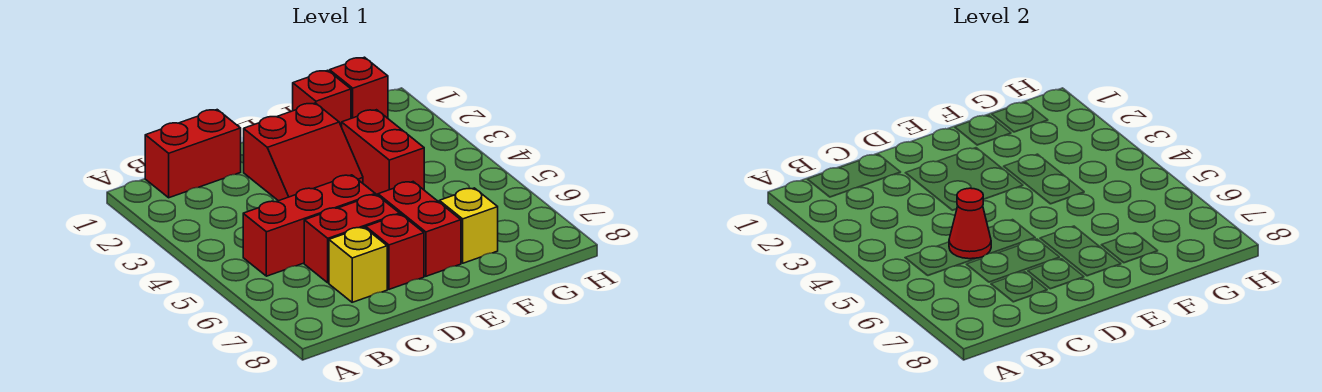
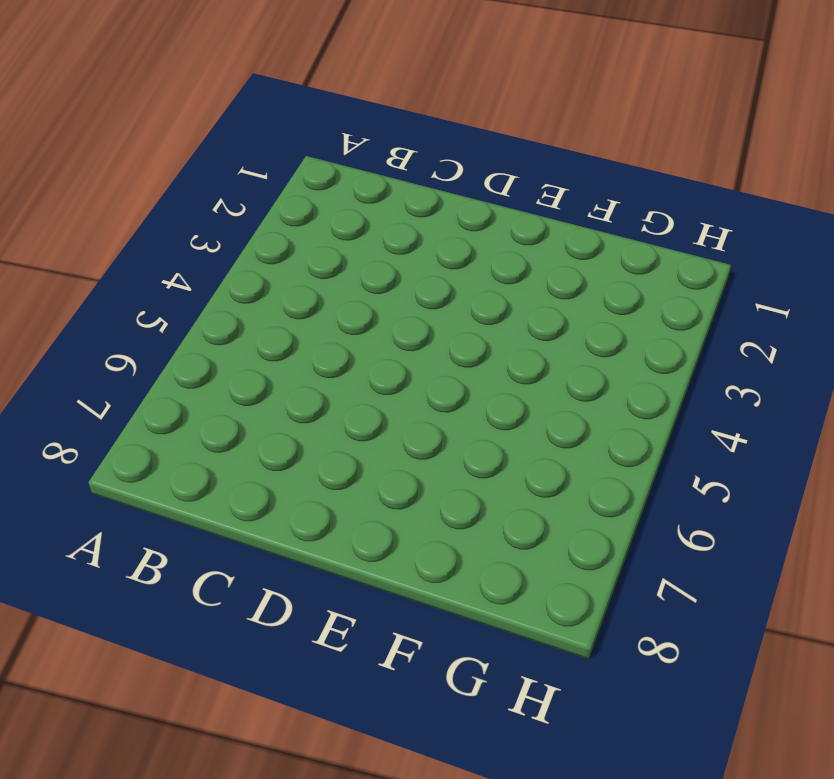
none -> red 1x2 brick [145,110,241,198]
none -> red 1x3 brick [243,175,375,276]
none -> red 1x2 brick [304,194,400,283]

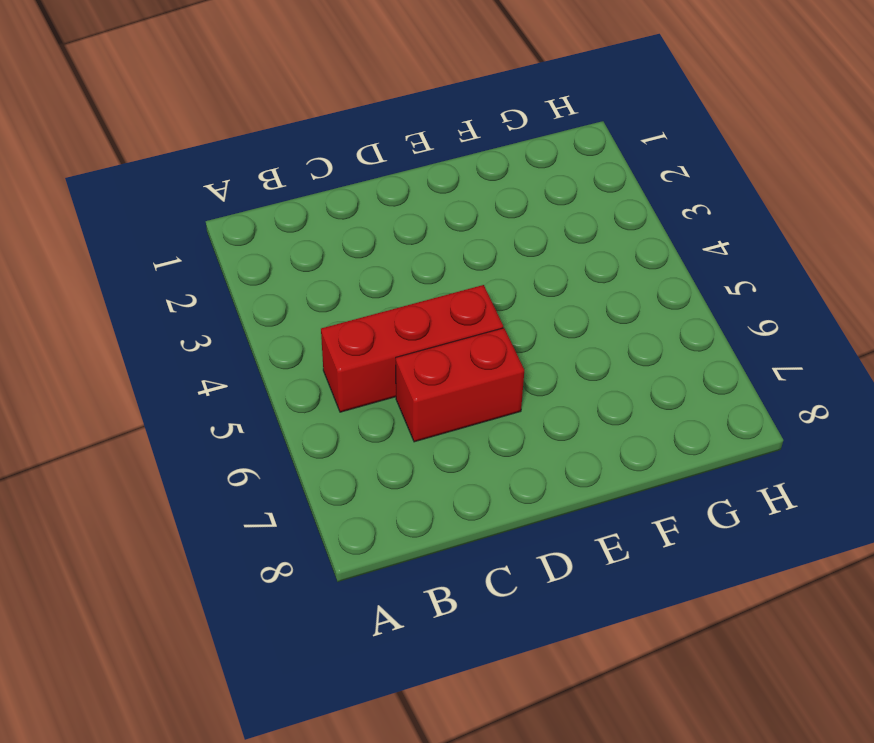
none -> red 1x2 brick [145,110,241,198]
none -> yellow 1x1 brick [329,227,387,302]
none -> red 2x2 slope [244,103,363,201]

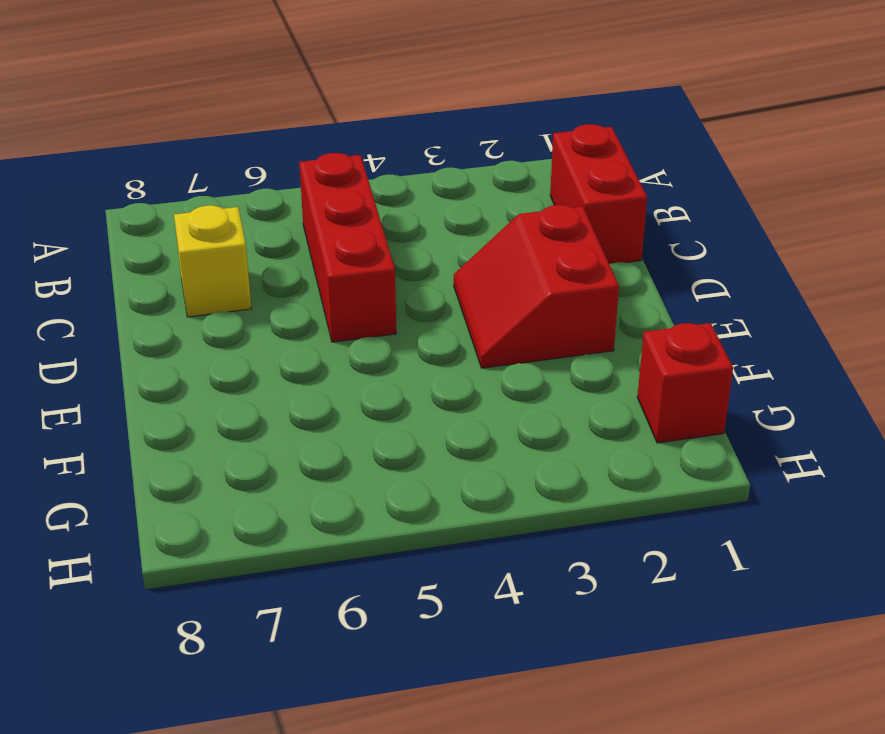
none -> red 1x2 brick [304,194,400,283]
none -> red 1x1 brick [366,214,424,289]
none -> red 1x2 brick [378,182,461,276]

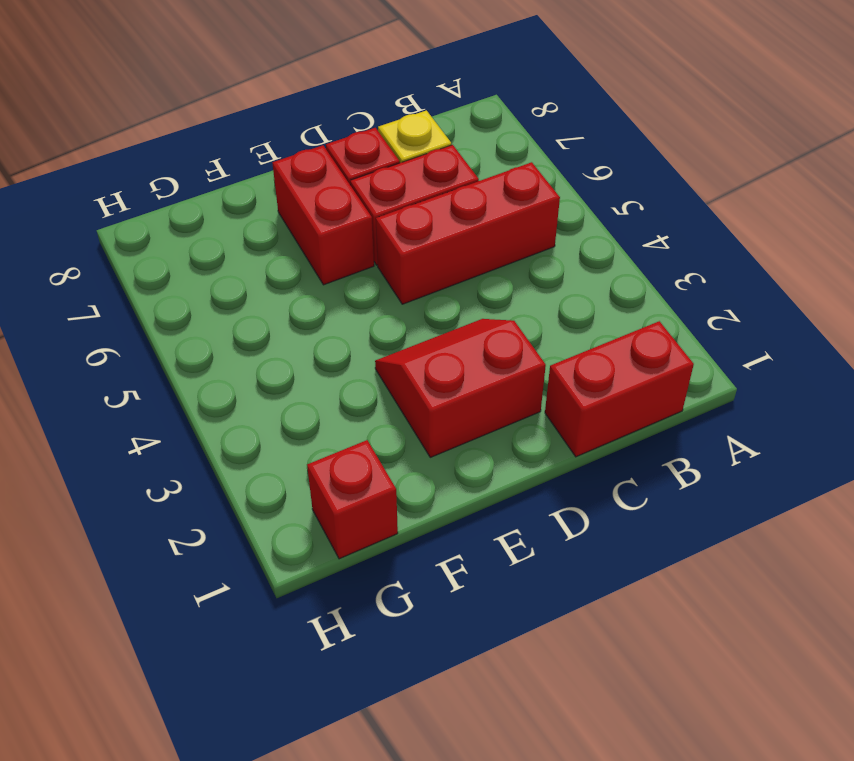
none -> red 1x1 brick [293,70,351,127]
none -> red 1x2 brick [342,110,424,195]
none -> yellow 1x1 brick [439,188,498,263]

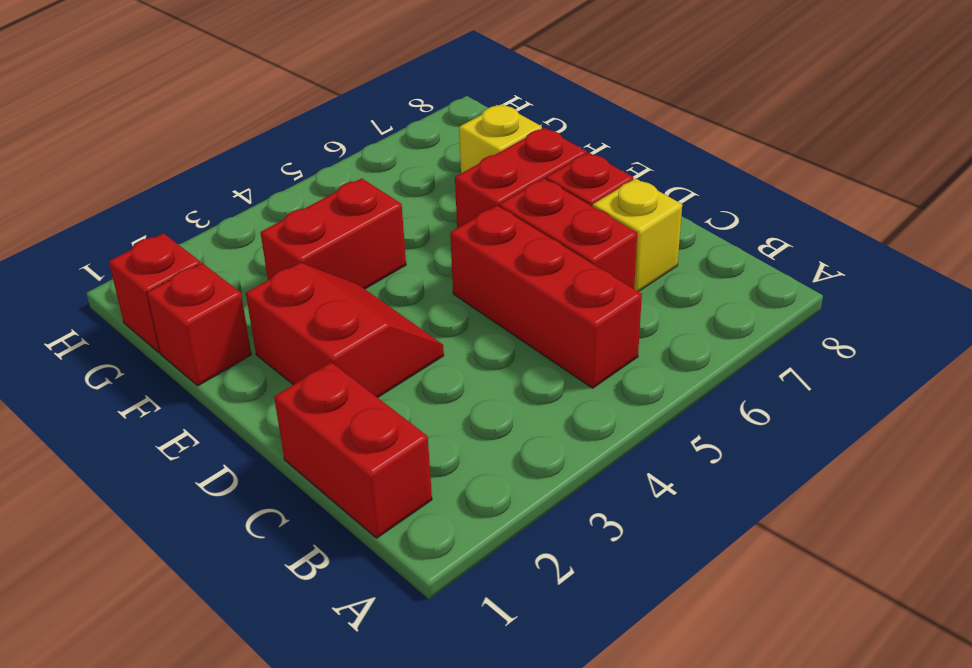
none -> red 1x1 cone [949,188,991,259]

